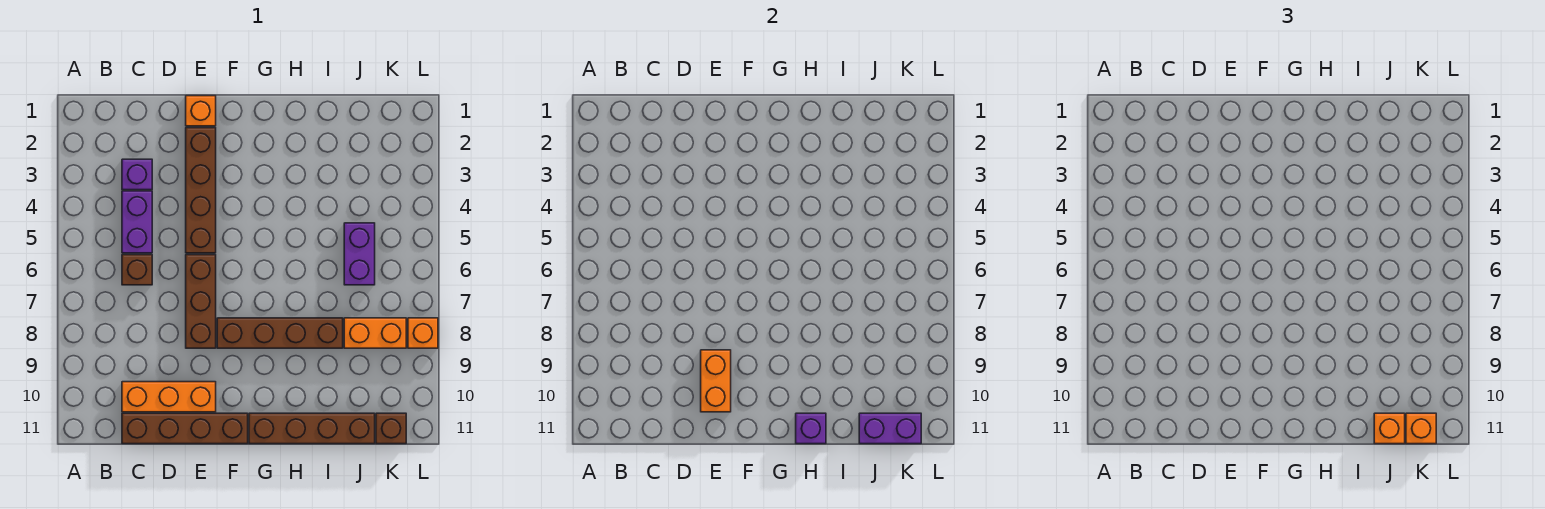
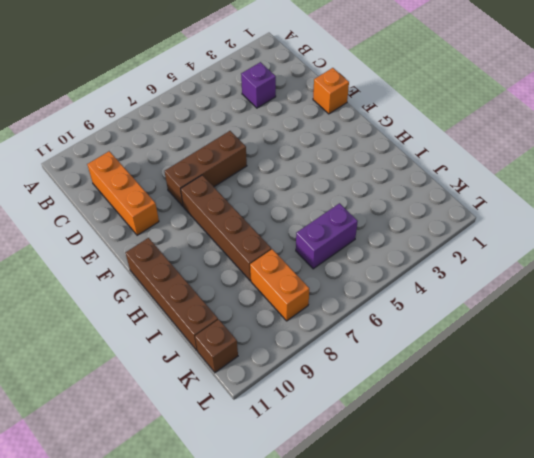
none -> purple 1x2 brick [122,191,152,253]
none -> brown 1x1 brick [122,255,152,285]
none -> brown 1x4 brick [122,413,248,444]

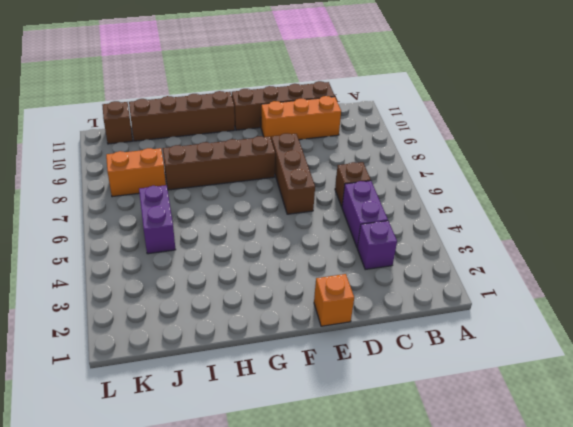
none -> brown 1x4 brick [186,128,216,253]
none -> orange 1x1 brick [408,318,438,348]
none -> orange 1x2 brick [701,350,731,412]

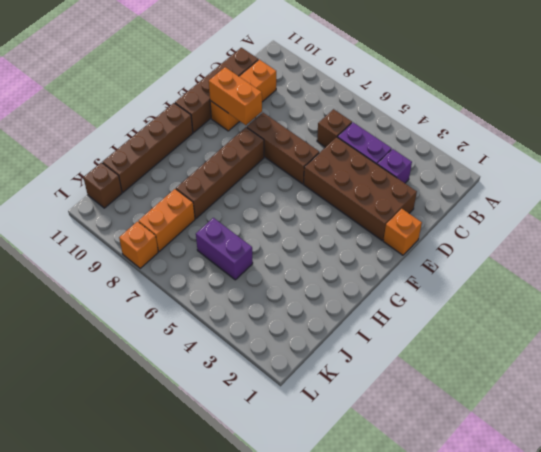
brown 2x4 brick [304,137,417,240] -> brown 1x4 brick [186,128,216,253]
none -> purple 1x1 brick [796,413,826,444]
none -> purple 1x2 brick [859,413,921,444]
none -> orange 1x1 brick [1374,413,1405,444]

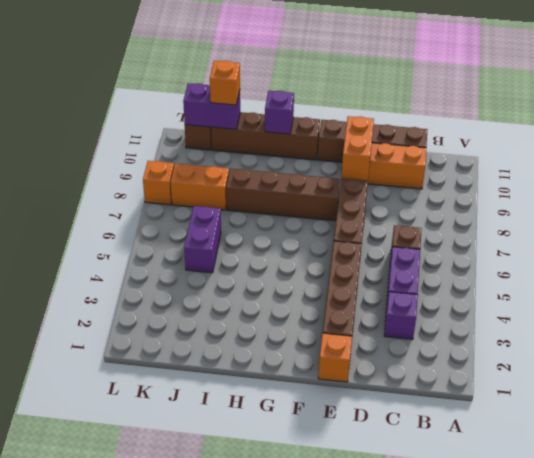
none -> orange 1x1 brick [1406,413,1436,444]

